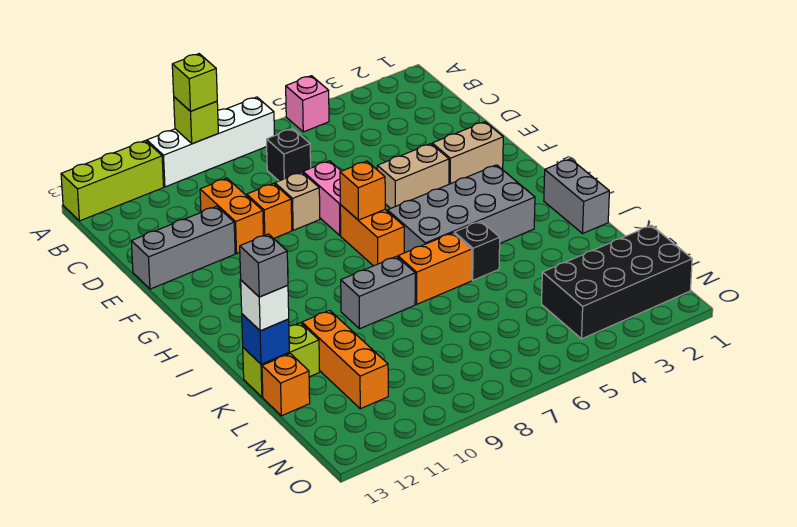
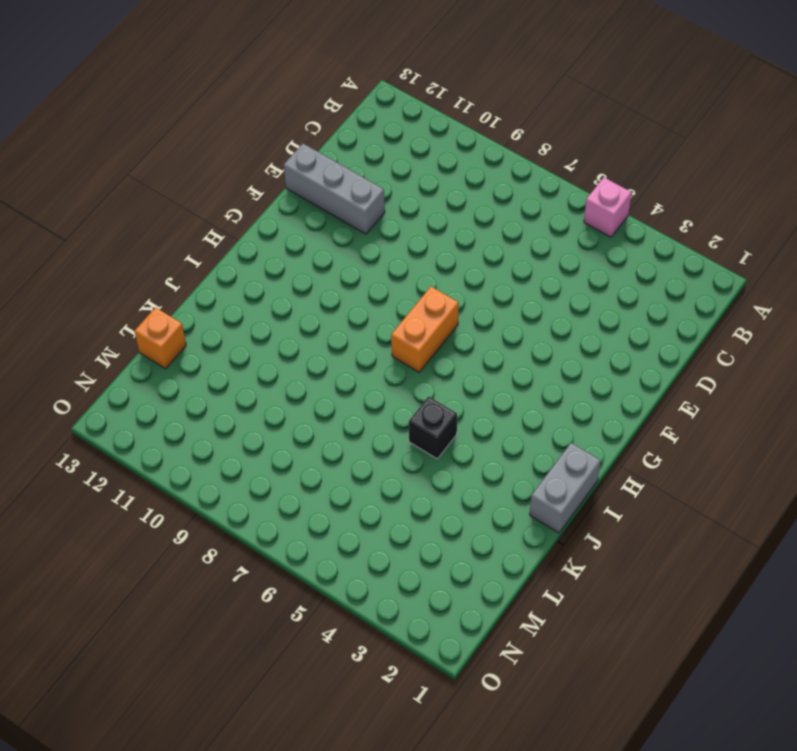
none -> white 1x4 brick [147,97,275,187]
none -> lime 1x3 brick [61,141,164,221]
none -> black 1x1 brick [267,129,311,181]

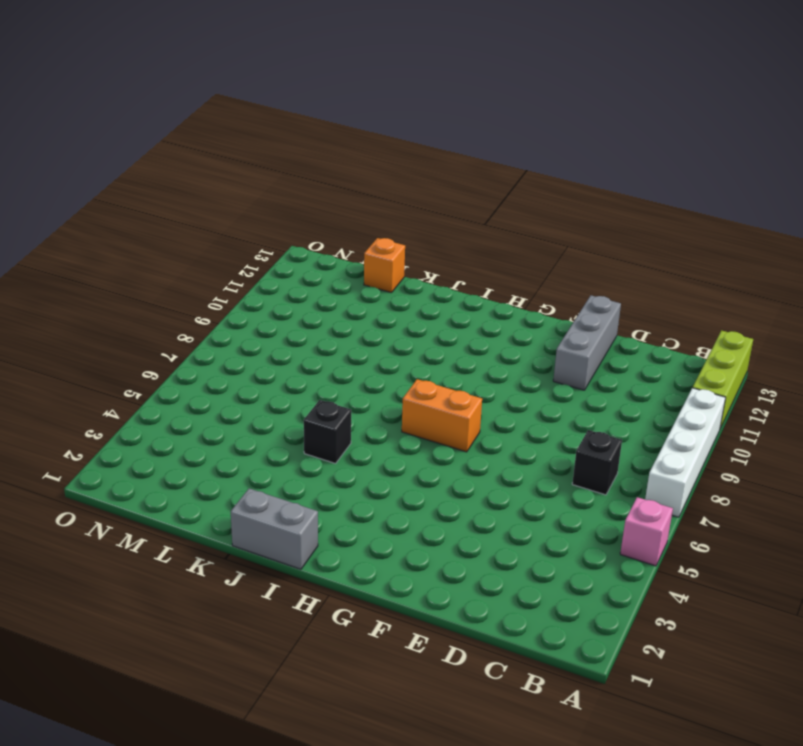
none -> orange 1x2 brick [200,178,263,253]
none -> pink 1x2 brick [303,161,341,236]
none -> tan 1x1 brick [275,172,320,230]

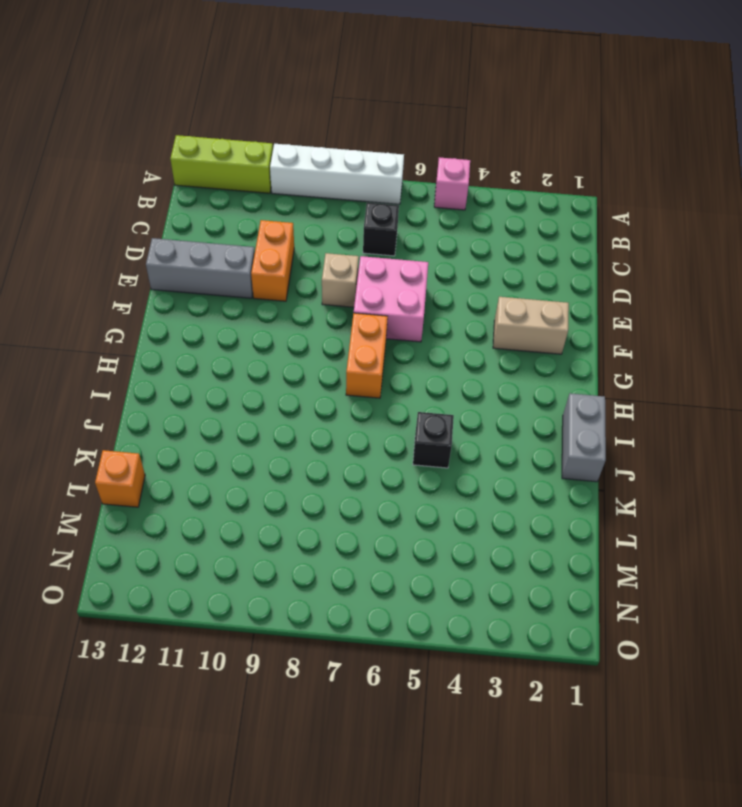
pink 2x2 brick [354,256,428,342] -> pink 1x2 brick [303,161,341,236]
none -> orange 1x1 brick [247,183,292,239]
none -> tan 1x2 brick [377,144,449,209]
none -> grey 2x4 brick [387,165,535,253]

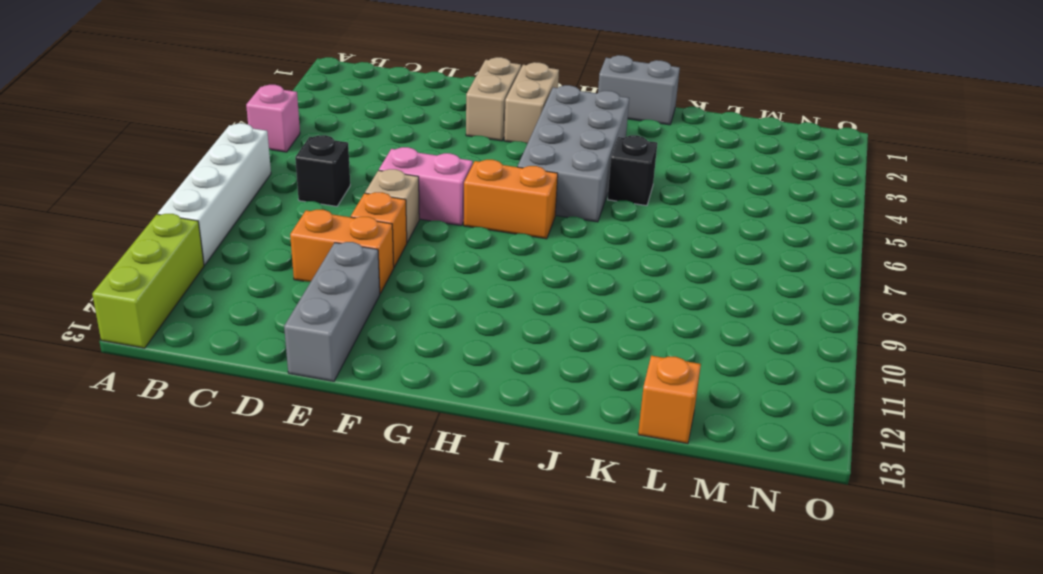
tan 1x2 brick [504,62,559,144] -> tan 1x2 brick moved to [377,144,449,209]
none -> orange 1x2 brick [398,233,472,304]
none -> grey 1x2 brick [341,256,415,329]
none -> orange 1x3 brick [302,310,388,409]

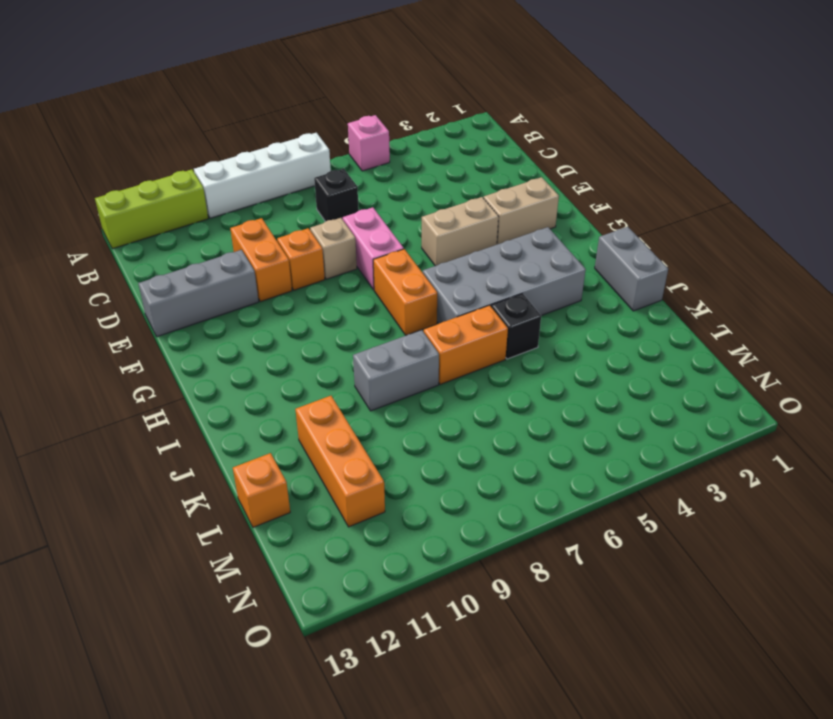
none -> lime 1x2 brick [243,323,320,397]
none -> black 2x4 brick [542,225,692,339]
none -> lime 1x1 brick [174,97,218,144]

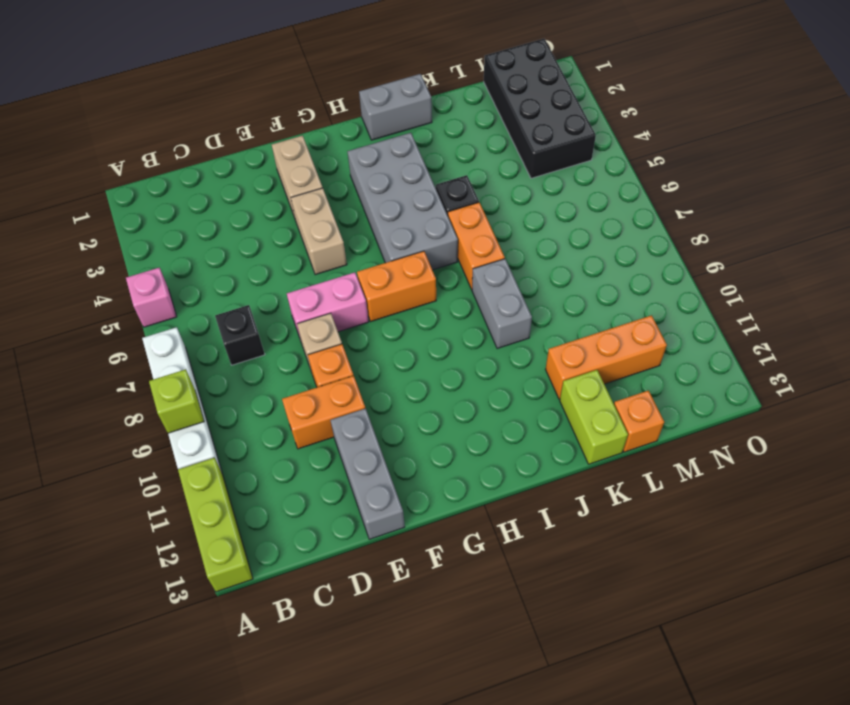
none -> orange 1x1 brick [340,161,385,220]
none -> blue 1x1 brick [242,314,289,364]
none -> lime 1x1 brick [172,54,217,111]

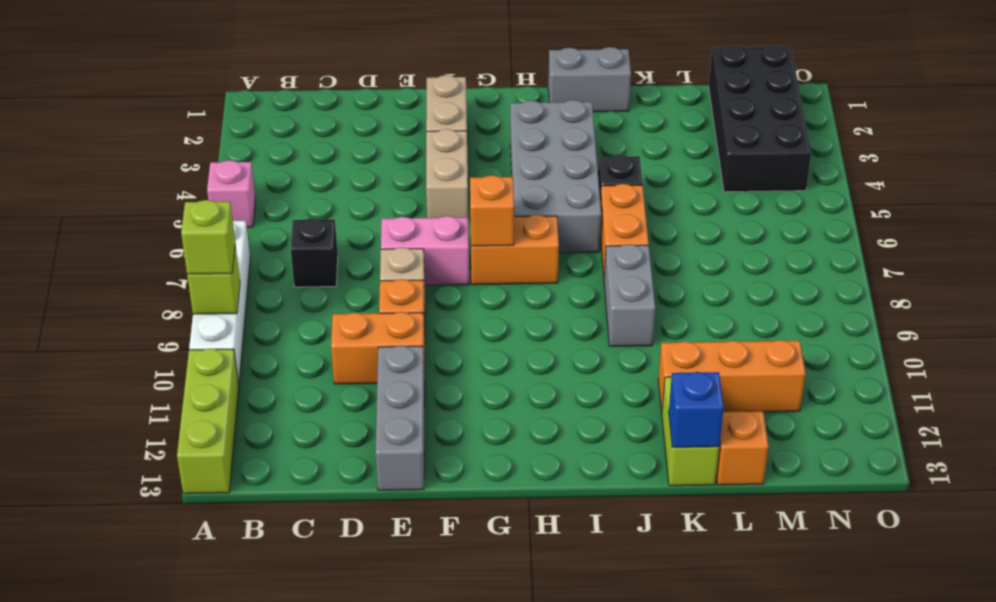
none -> white 1x1 brick [241,280,289,331]
none -> grey 1x1 brick [240,234,288,297]

